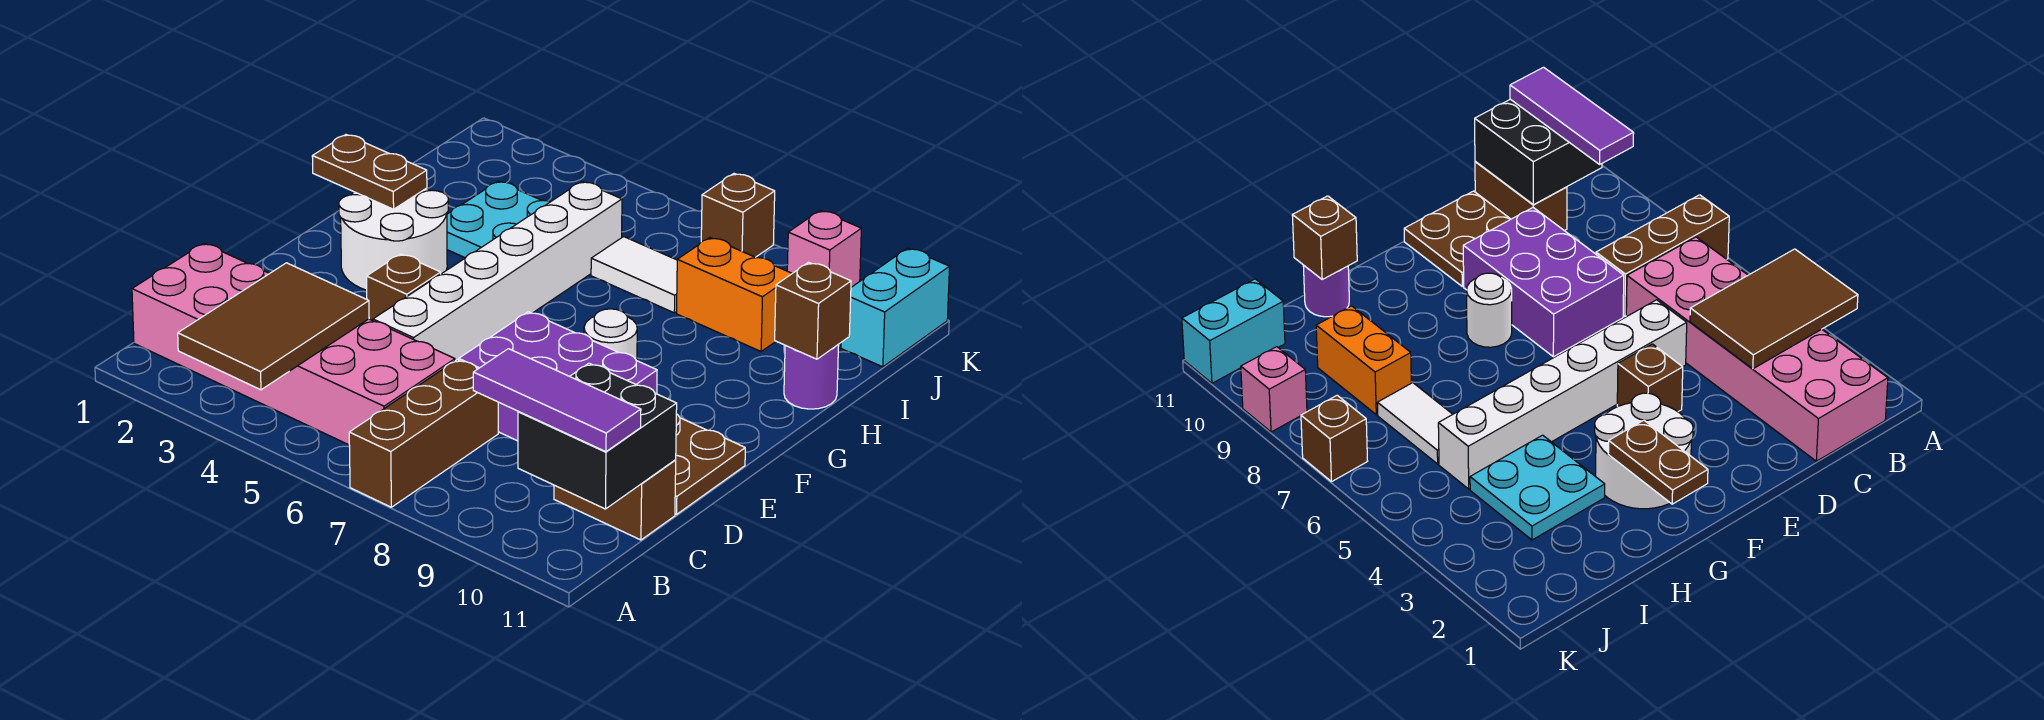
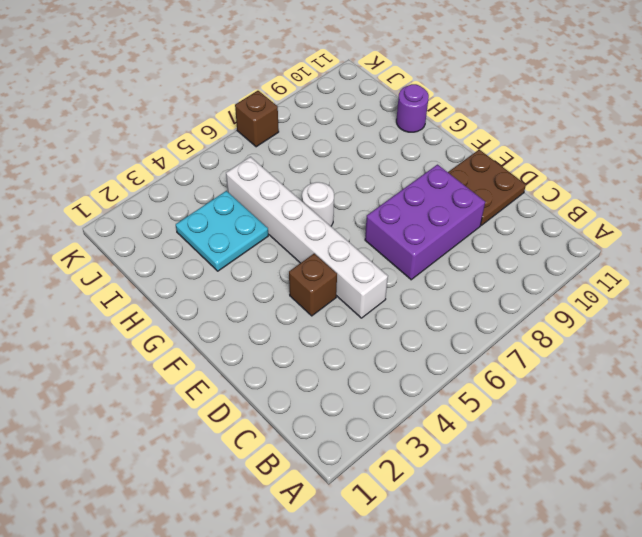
white 1x1 round brick [302,182,334,226] -> white 1x1 round brick moved to [584,309,637,361]
none -> brown 1x3 brick [349,360,498,507]
none -> pink 2x6 brick [132,243,455,445]
none -> brown 1x2 brick [554,460,676,540]

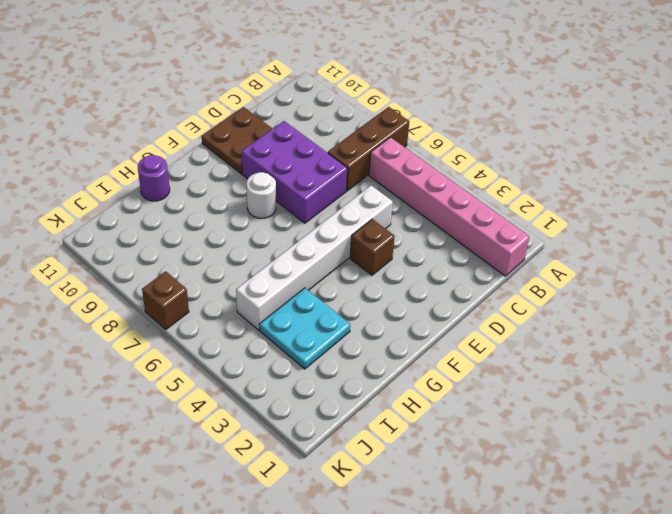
pink 1x6 brick [369,137,529,276] -> pink 2x6 brick [132,243,455,445]
none -> brown 1x2 brick [554,460,676,540]
none -> white 2x2 round brick [339,188,448,290]
none -> white 1x2 tile [591,237,677,313]

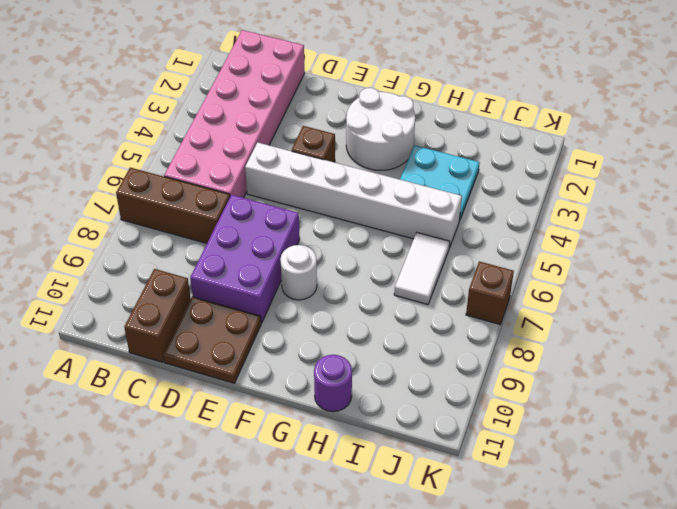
none -> orange 1x2 brick [677,237,792,351]
none -> cyan 1x2 brick [841,248,950,367]
none -> pink 1x1 brick [787,211,861,287]

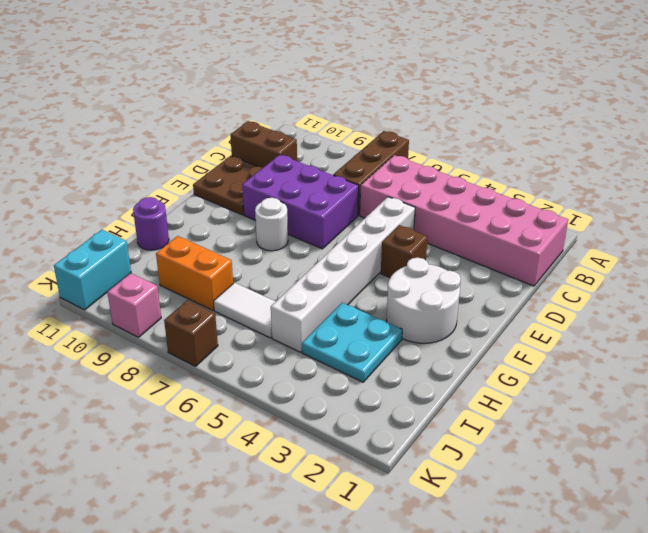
none -> brown 2x3 tile [178,263,369,390]
none -> black 2x2 brick [518,363,677,509]
none -> brown 1x2 plate [312,135,427,209]

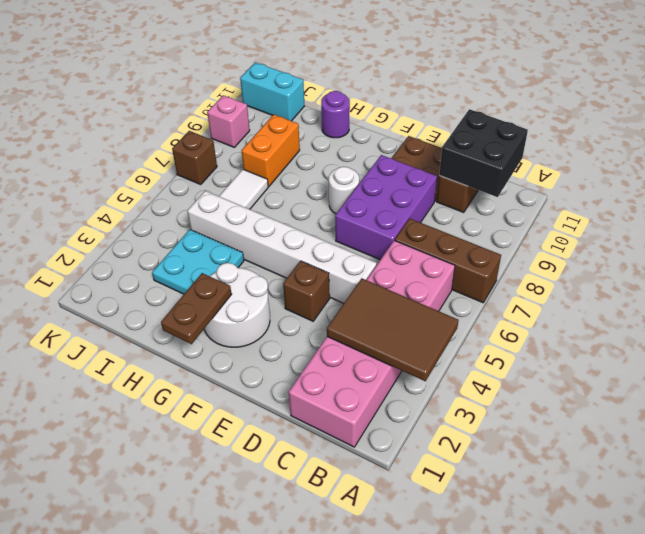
none -> brown 1x1 brick [775,262,851,359]
none -> purple 1x3 tile [473,349,641,452]

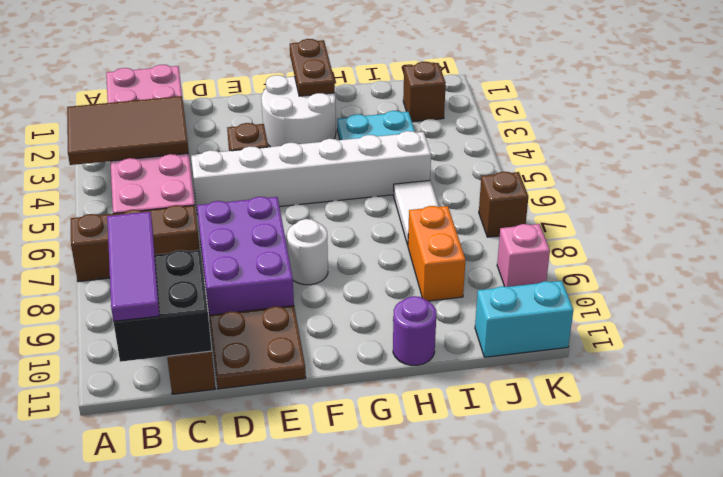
brown 1x1 brick [403,62,446,122] -> brown 1x1 brick moved to [775,262,851,359]

